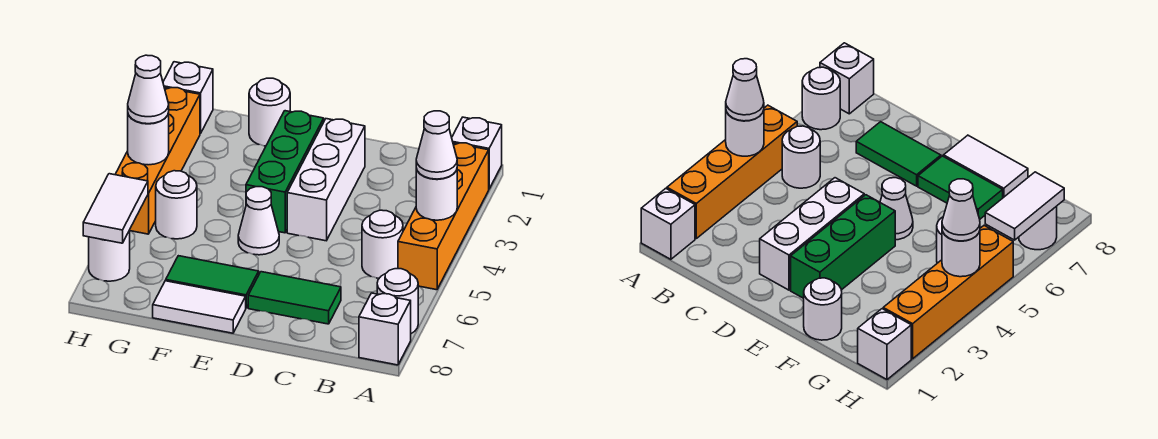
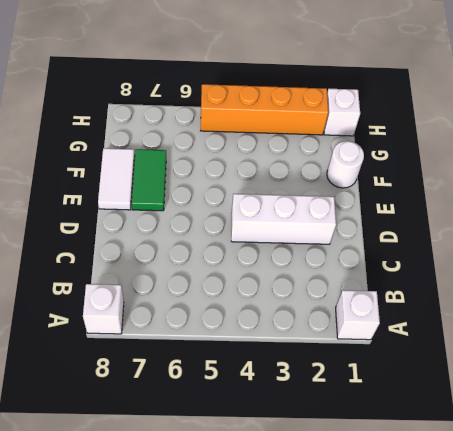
none -> orange 1x4 brick [398,143,489,290]
none -> white 1x1 round brick [377,269,418,333]
none -> white 1x1 round brick [362,210,403,278]

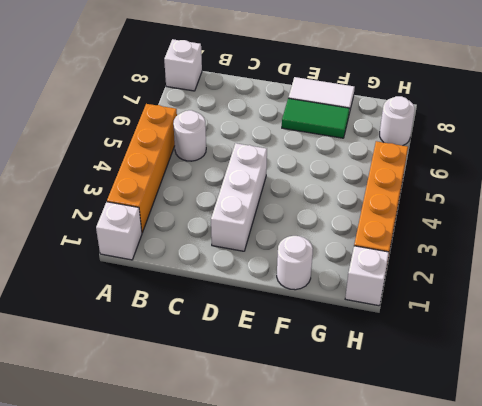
none -> white 1x1 round brick [377,269,418,333]
none -> green 1x2 tile [248,272,341,324]
none -> green 1x3 brick [246,111,324,233]

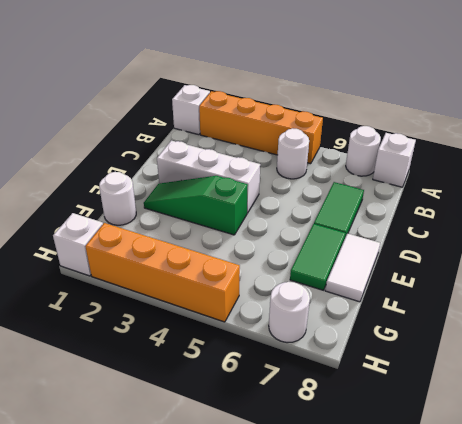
green 1x3 slope [144,176,248,235] -> green 1x3 brick [246,111,324,233]
none -> white 1x1 cone [238,187,279,255]
none -> white 1x1 round brick [156,171,197,239]
none -> white 1x1 round brick [416,169,457,220]

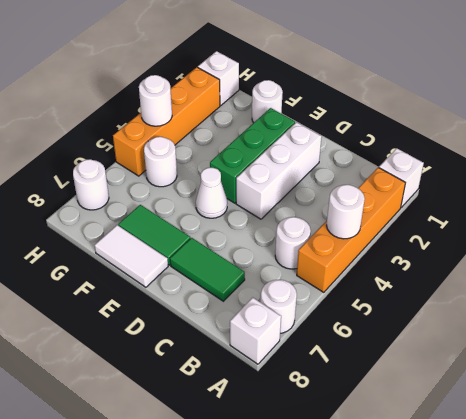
none -> white 1x2 tile [83,174,148,243]
none -> white 1x1 cone [416,111,457,179]
none -> white 1x1 cone [128,55,169,124]

